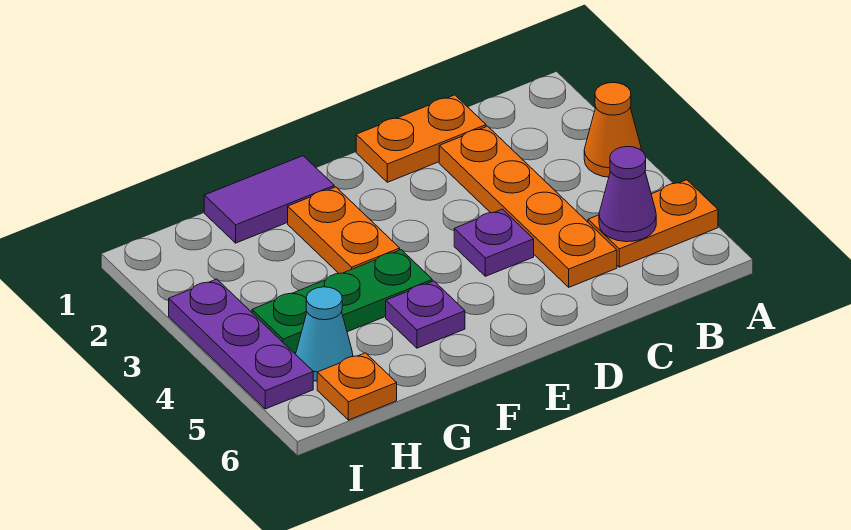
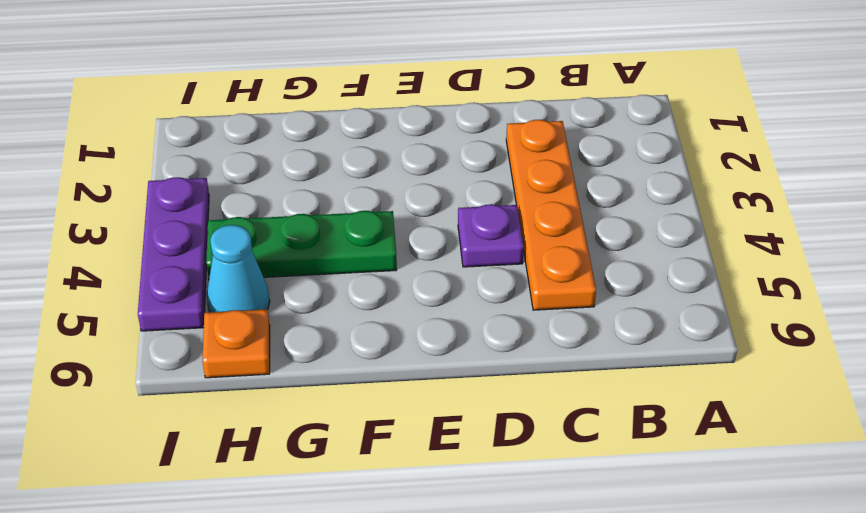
none -> orange 1x1 cone [584,83,641,177]
none -> orange 1x2 plate [588,180,718,267]
none -> orange 1x2 plate [356,95,486,182]

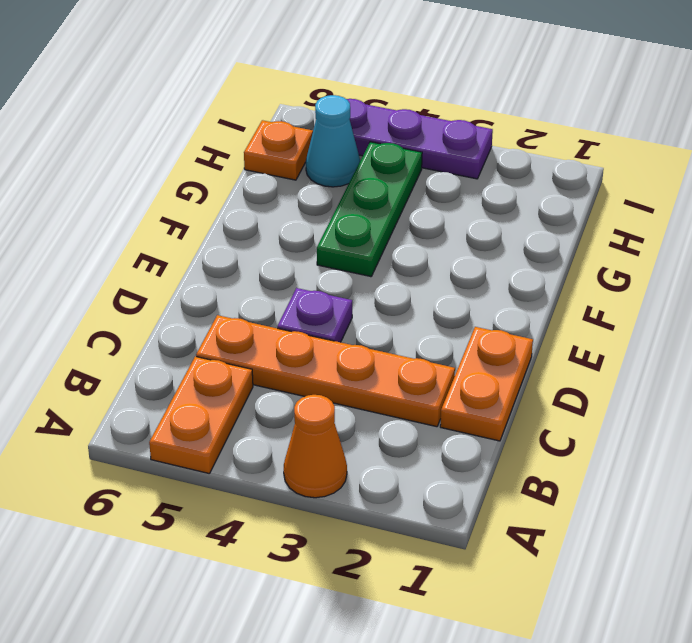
none -> purple 1x2 tile [204,156,334,243]
none -> orange 1x2 plate [288,187,400,273]
none -> purple 1x1 plate [386,281,465,348]

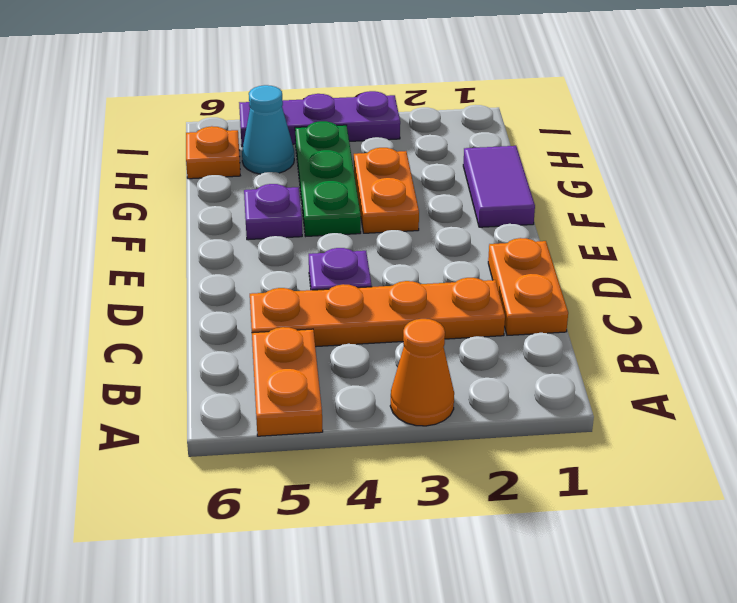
orange 1x2 plate [354,148,419,233] -> orange 1x2 plate turned to [288,187,400,273]
none -> purple 1x1 cone [599,147,656,242]

